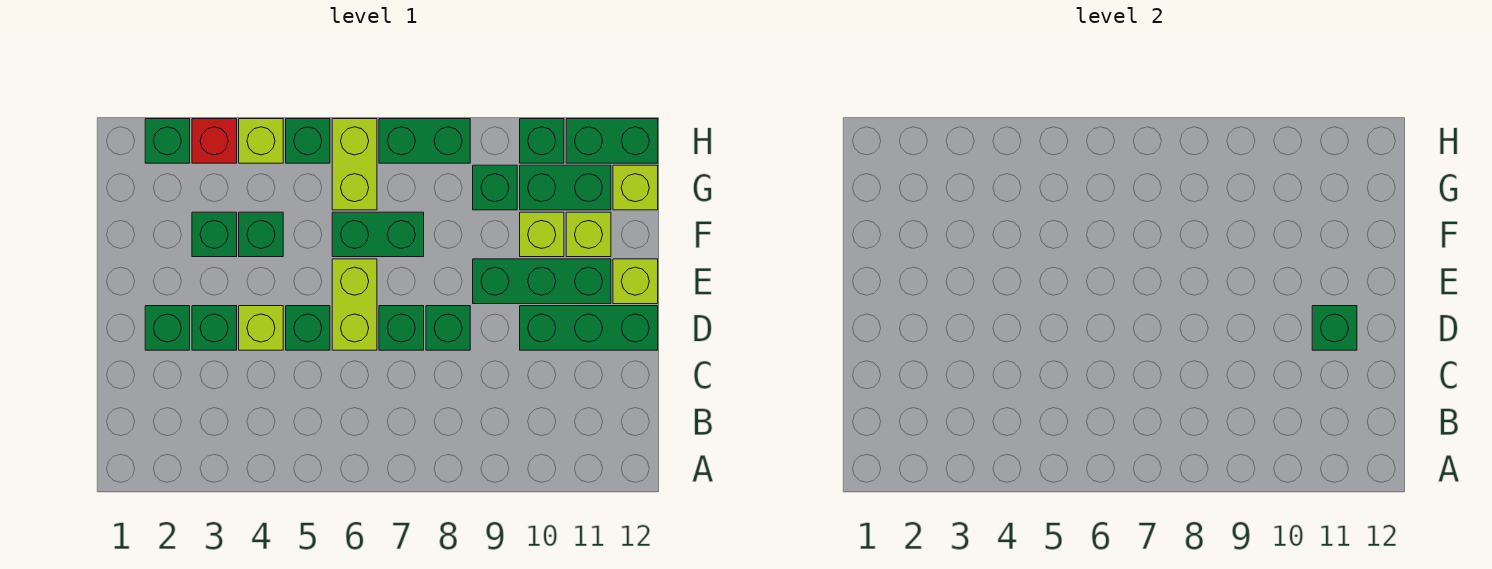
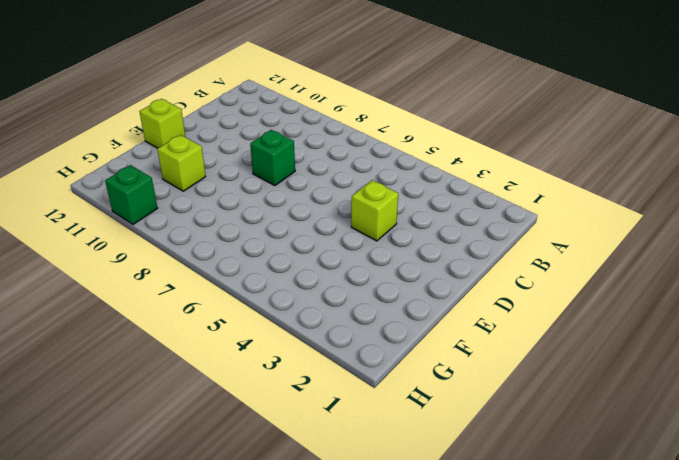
none -> green 1x1 brick [145,306,190,350]
none -> green 1x1 brick [192,306,237,350]
none -> green 1x1 brick [286,306,330,350]

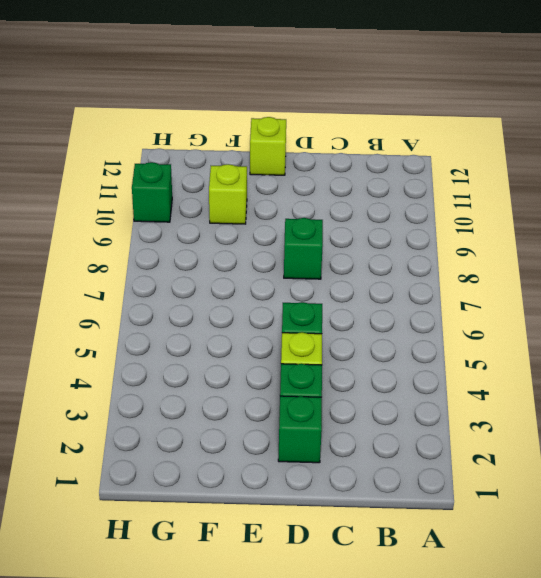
none -> lime 1x2 brick [332,259,377,350]
none -> green 1x1 brick [379,306,424,350]
none -> green 1x3 brick [520,306,658,350]

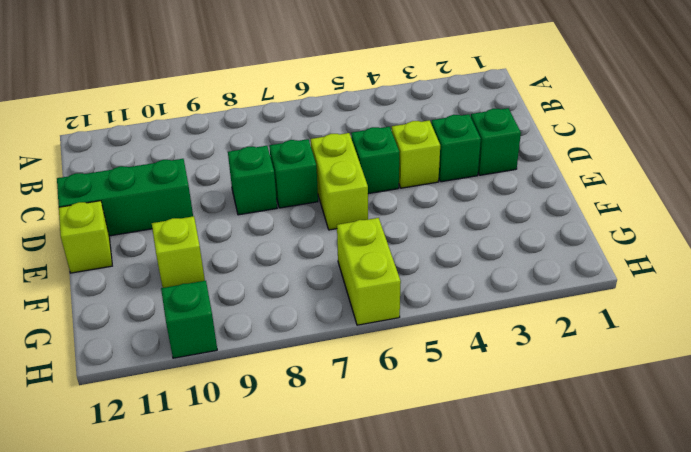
none -> green 1x3 brick [473,259,611,304]
none -> green 1x1 brick [192,212,237,257]
none -> green 1x1 brick [239,212,283,257]

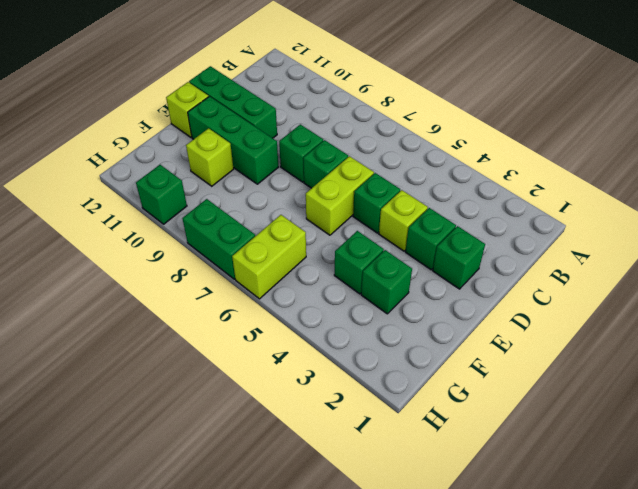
none -> green 1x2 brick [332,212,424,257]
none -> lime 1x1 brick [566,212,611,257]
none -> green 1x1 brick [473,165,517,210]

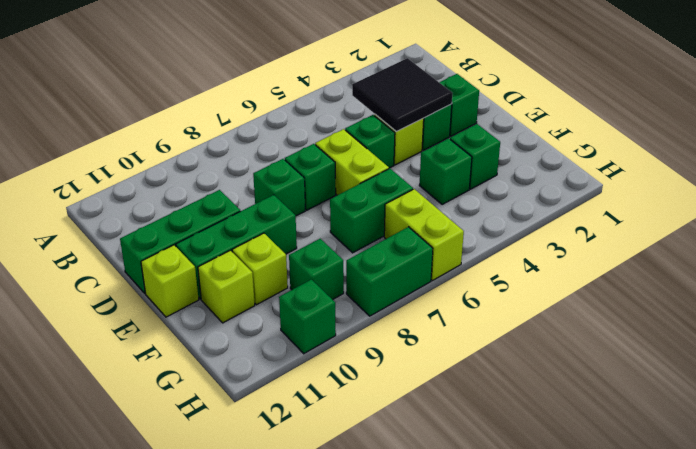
black 2x2 tile [352,58,452,132] -> none
none -> green 1x2 brick [520,165,611,210]
none -> lime 1x1 brick [613,165,658,210]
none -> green 1x1 brick [145,119,190,163]

